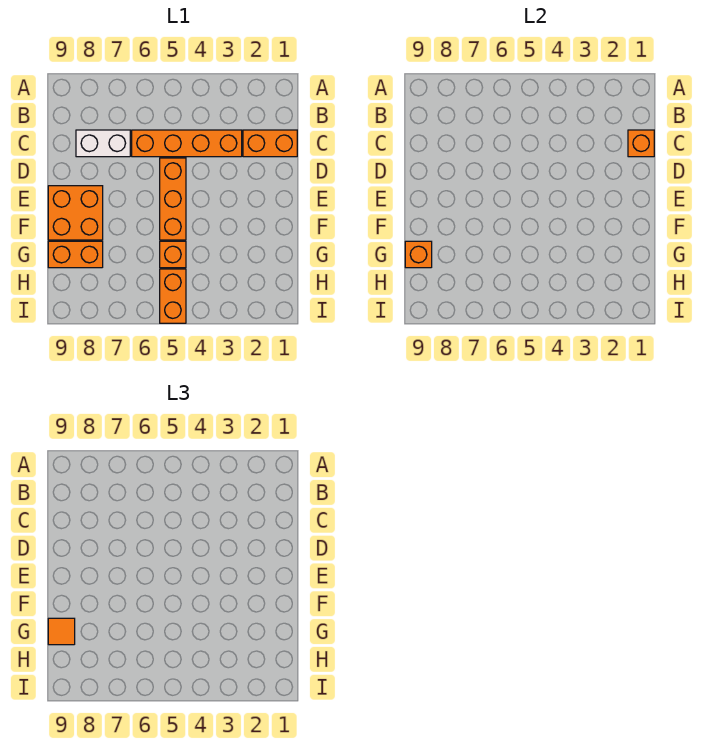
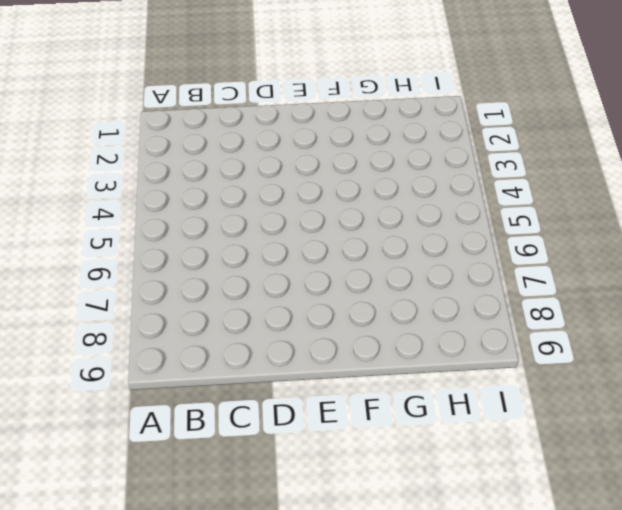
none -> orange 1x2 brick [243,130,297,157]
none -> orange 1x4 brick [132,130,242,157]

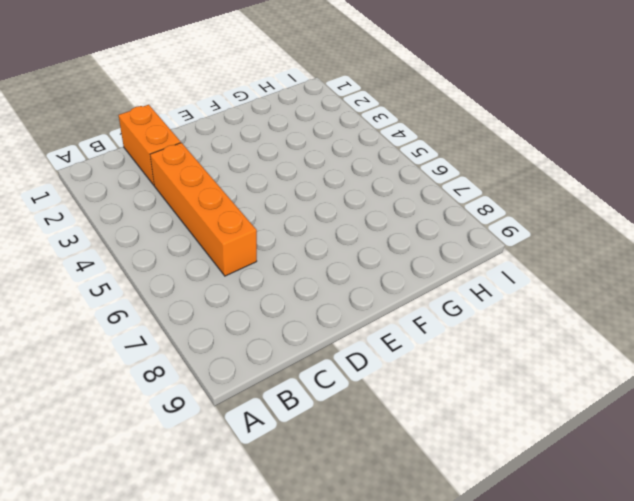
none -> white 1x2 brick [76,130,130,157]
none -> orange 1x3 brick [160,158,186,240]

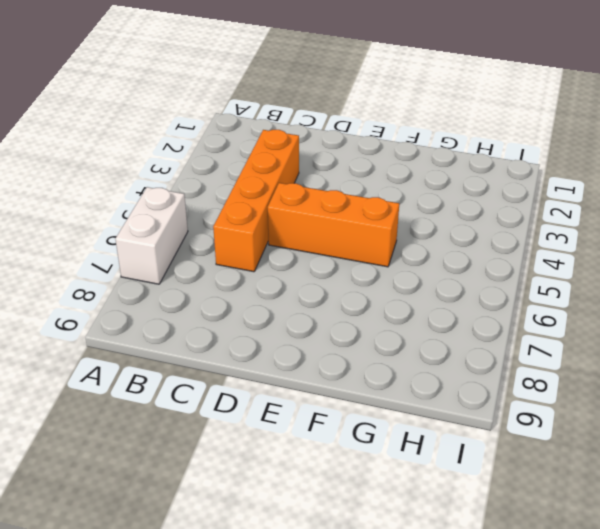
white 1x2 brick [115,187,188,284] -> white 1x2 brick moved to [76,130,130,157]
none -> orange 1x2 brick [243,130,297,157]
none -> orange 2x2 brick [48,186,103,240]

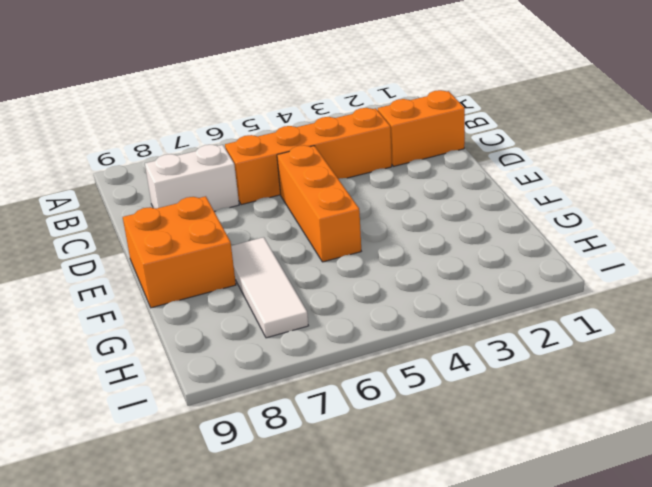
white 1x3 tile [231,237,308,338] -> none
none -> orange 1x1 brick [160,241,186,268]
none -> orange 1x2 brick [48,241,103,268]

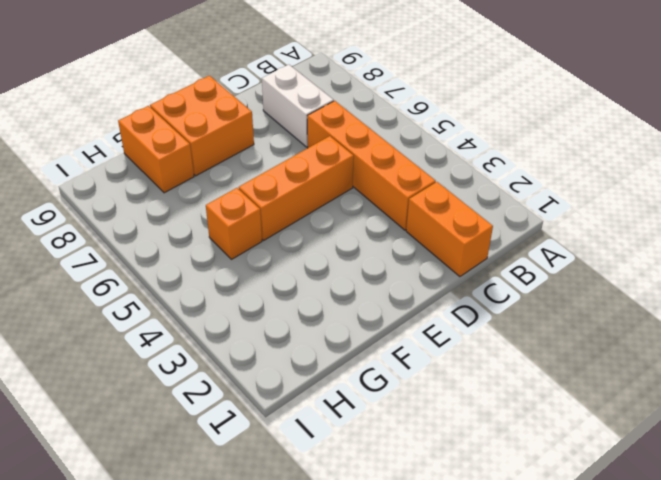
none -> orange 1x2 brick [160,269,186,323]
none -> orange 1x1 brick [628,130,654,157]

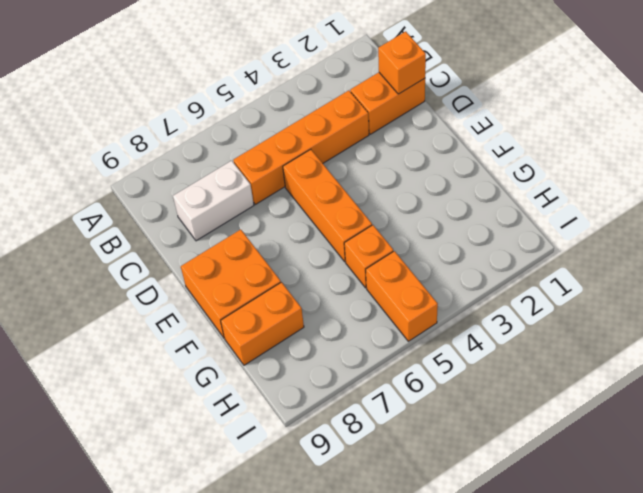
none -> orange 1x1 brick [405,241,432,268]
none -> orange 1x1 tile [48,618,75,645]

